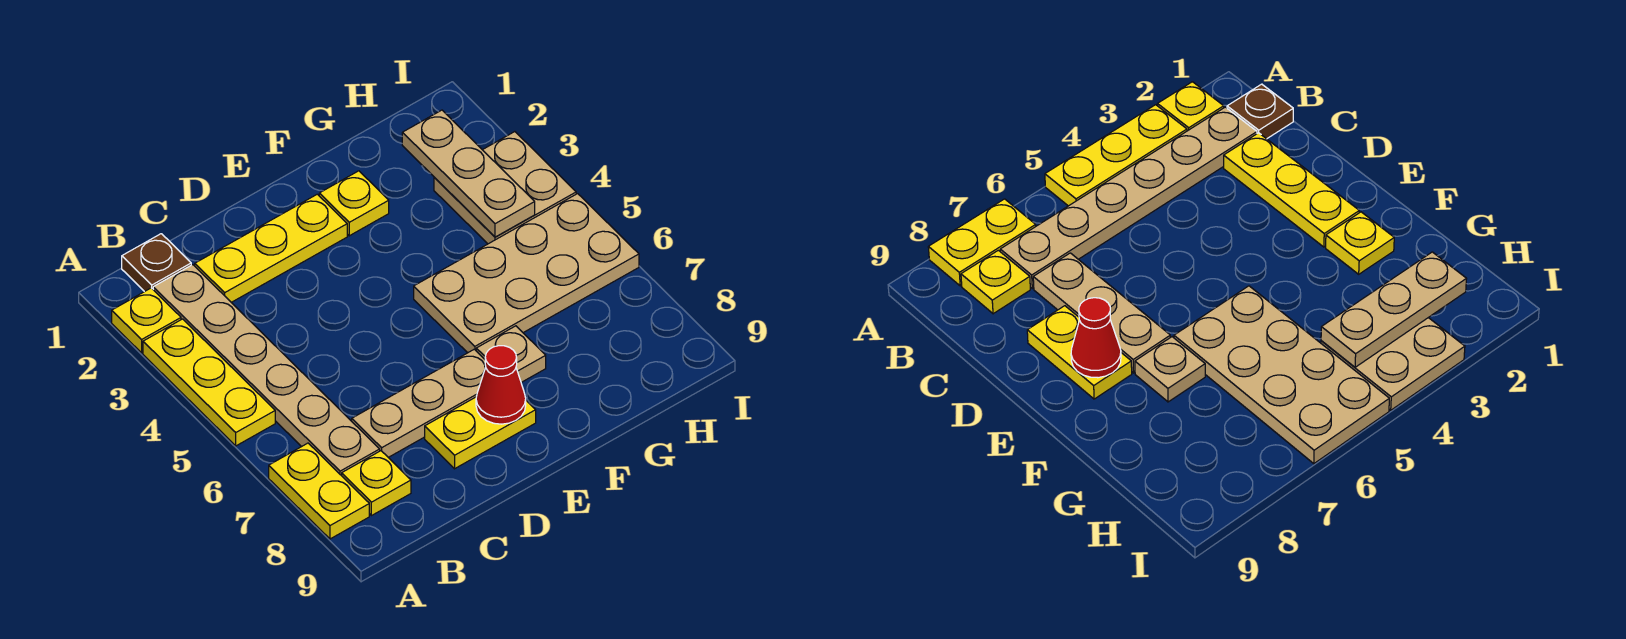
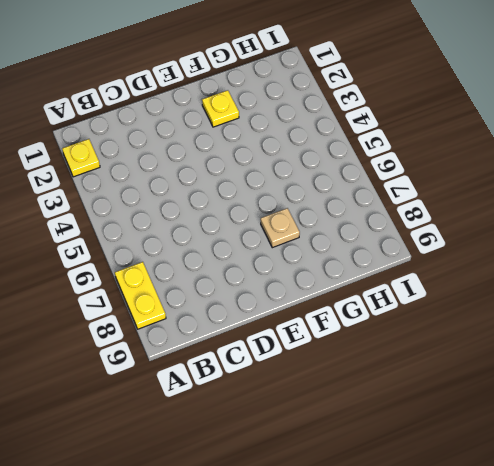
none -> yellow 1x3 plate [143,319,275,446]
none -> brown 1x1 plate [122,234,191,292]
none -> tan 1x6 plate [153,265,380,476]

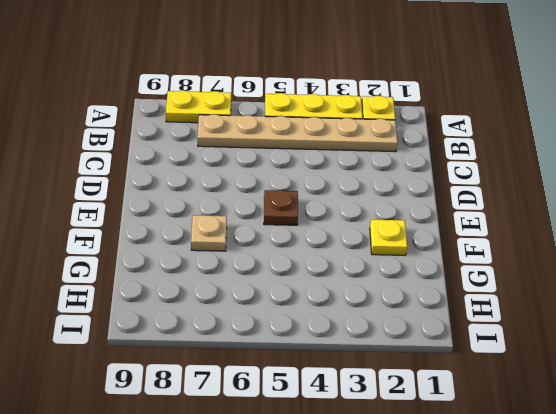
brown 1x1 plate [264,190,298,225] -> brown 1x1 plate moved to [122,234,191,292]
none -> yellow 1x1 plate [342,451,411,516]
none -> yellow 1x3 plate [195,194,347,302]
none -> tan 1x3 plate [352,349,486,457]

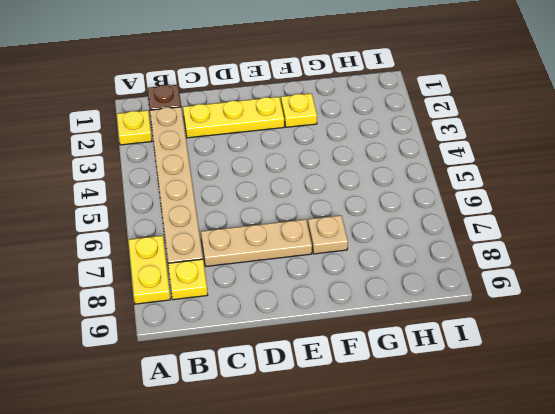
none -> yellow 1x3 plate [143,319,275,446]
none -> yellow 1x2 plate [425,397,536,469]
none -> tan 2x4 plate [414,194,639,353]

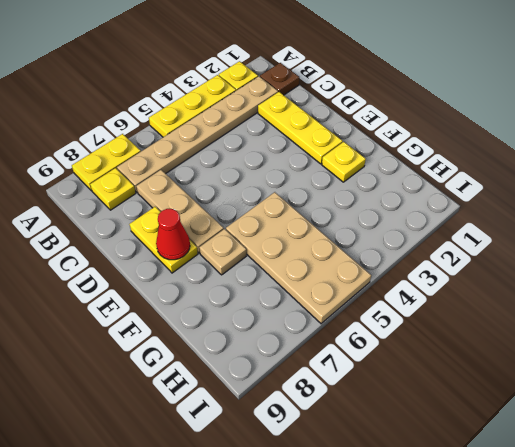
none -> tan 2x2 plate [434,132,576,244]
none -> tan 1x3 plate [402,110,535,237]

